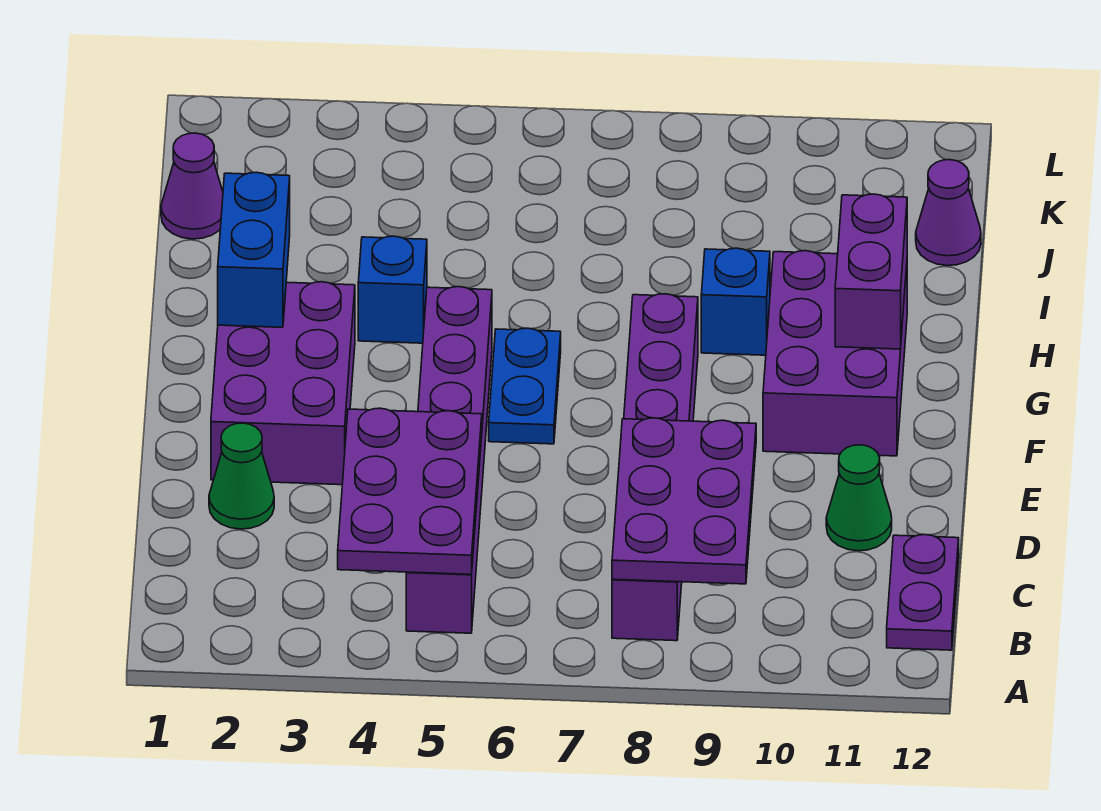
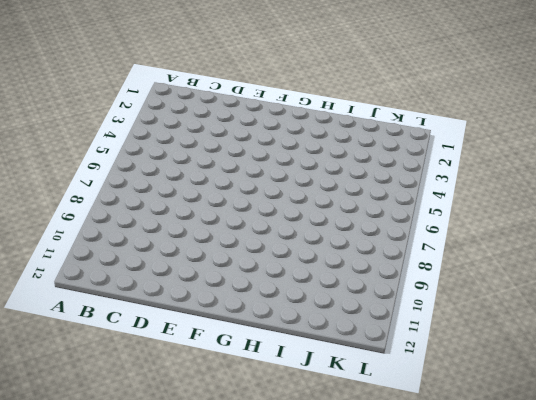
none -> purple 1x6 brick [406,287,492,633]
none -> purple 1x6 brick [612,294,698,641]
none -> purple 1x2 plate [887,535,959,650]

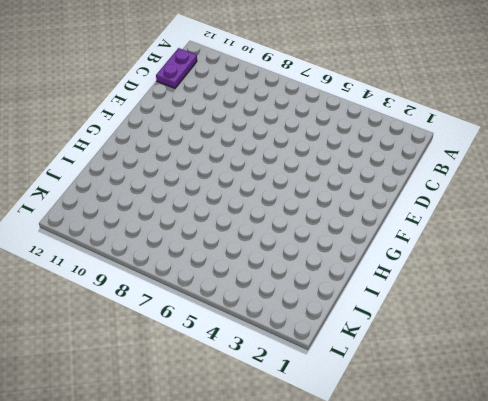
none -> purple 1x6 brick [406,287,492,633]
none -> purple 1x6 brick [612,294,698,641]
none -> green 1x1 cone [209,423,274,529]

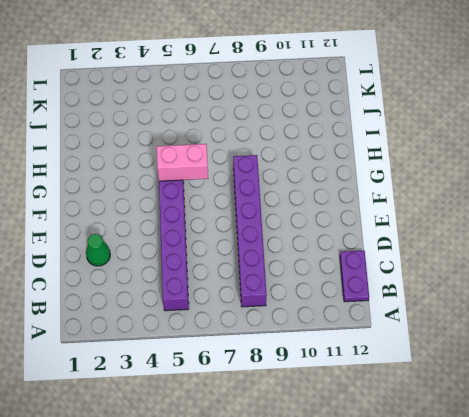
pink 1x2 brick [157,144,208,181] -> none
none -> green 1x1 cone [826,445,892,551]
none -> purple 2x3 brick [211,282,355,485]
none -> blue 1x2 plate [489,328,561,444]

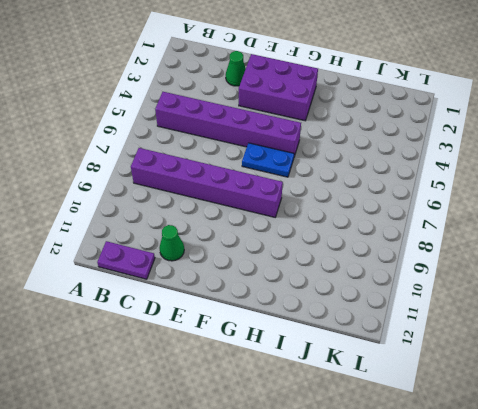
none -> purple 2x3 brick [763,251,907,456]
none -> blue 1x1 brick [358,236,427,343]
none -> blue 1x1 brick [701,248,770,355]

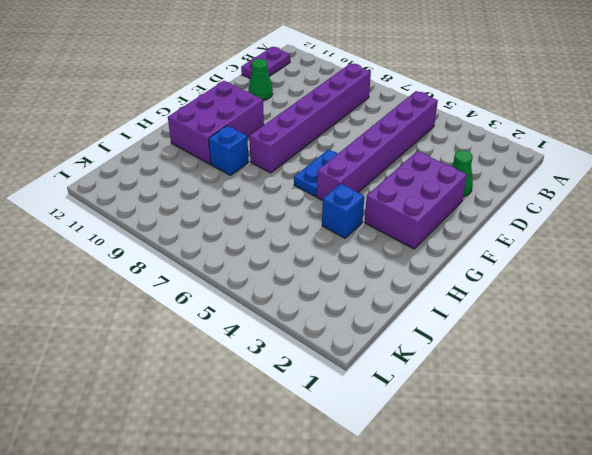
none -> purple 1x1 cone [161,133,223,239]
none -> purple 1x1 cone [916,160,981,266]
none -> purple 2x3 plate [338,408,482,574]

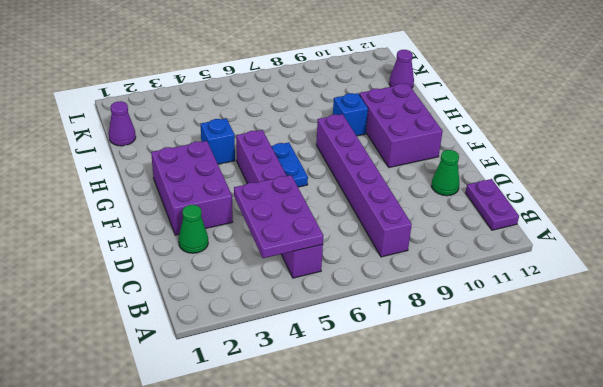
none -> purple 2x3 plate [612,418,756,584]
none -> blue 1x2 brick [218,172,290,327]
none -> purple 1x2 brick [835,194,907,349]

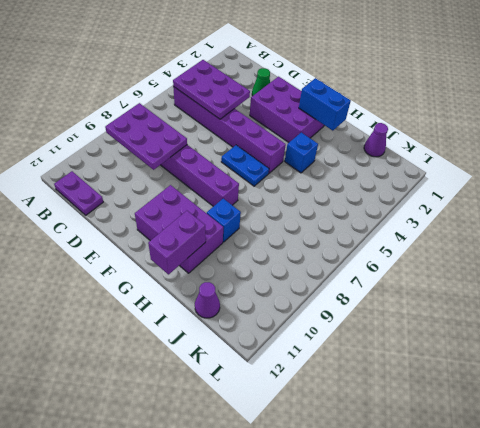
purple 1x2 brick [148,211,206,274] -> purple 1x2 brick turned to [835,194,907,349]
none -> green 1x1 cone [826,445,892,551]

